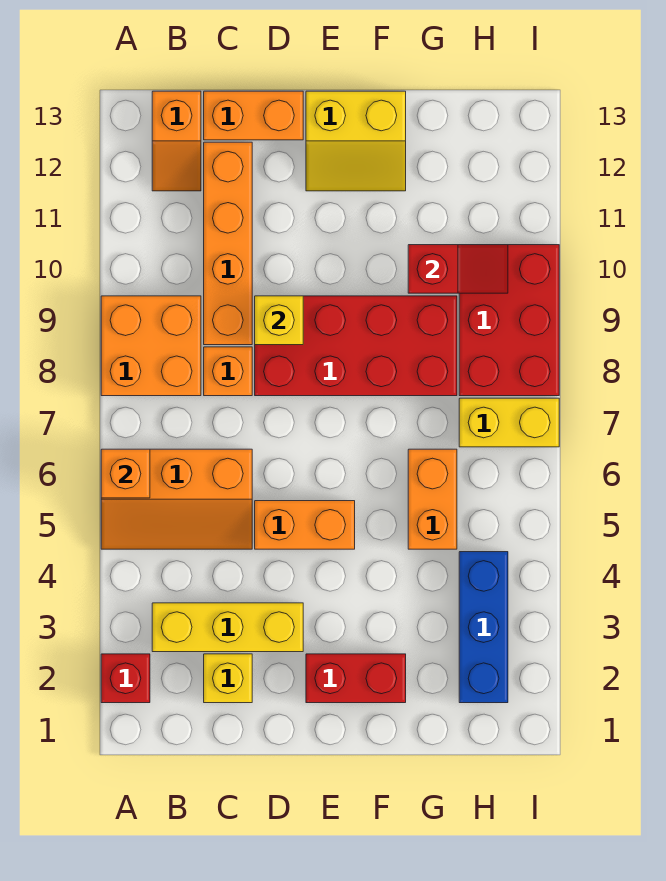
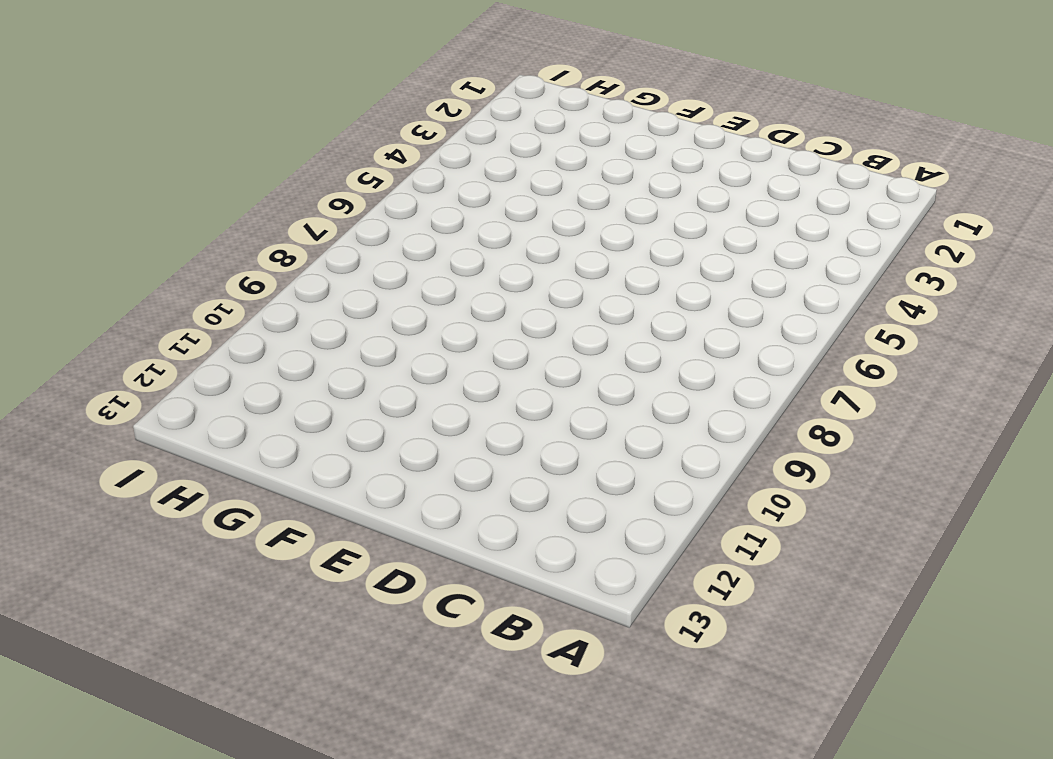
none -> red 1x1 brick [101,654,150,703]
none -> orange 2x3 slope [101,449,252,549]
none -> orange 2x2 brick [101,296,201,396]

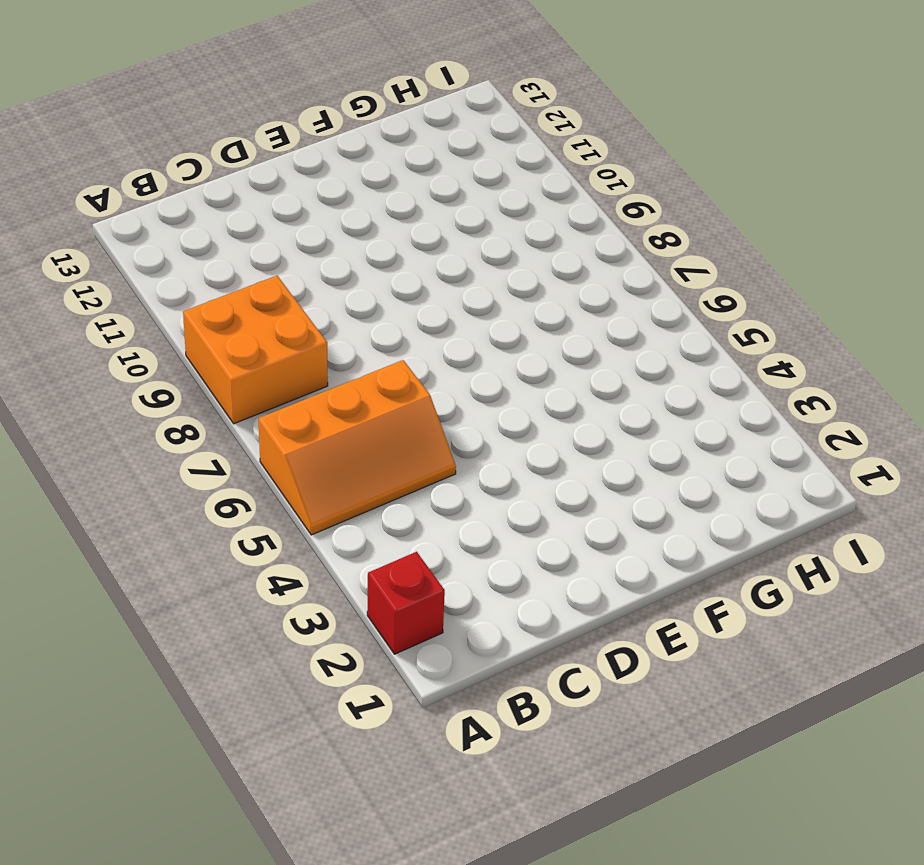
none -> yellow 1x3 brick [152,603,303,652]
none -> orange 1x2 slope [152,91,201,191]
none -> yellow 1x1 brick [204,654,252,703]

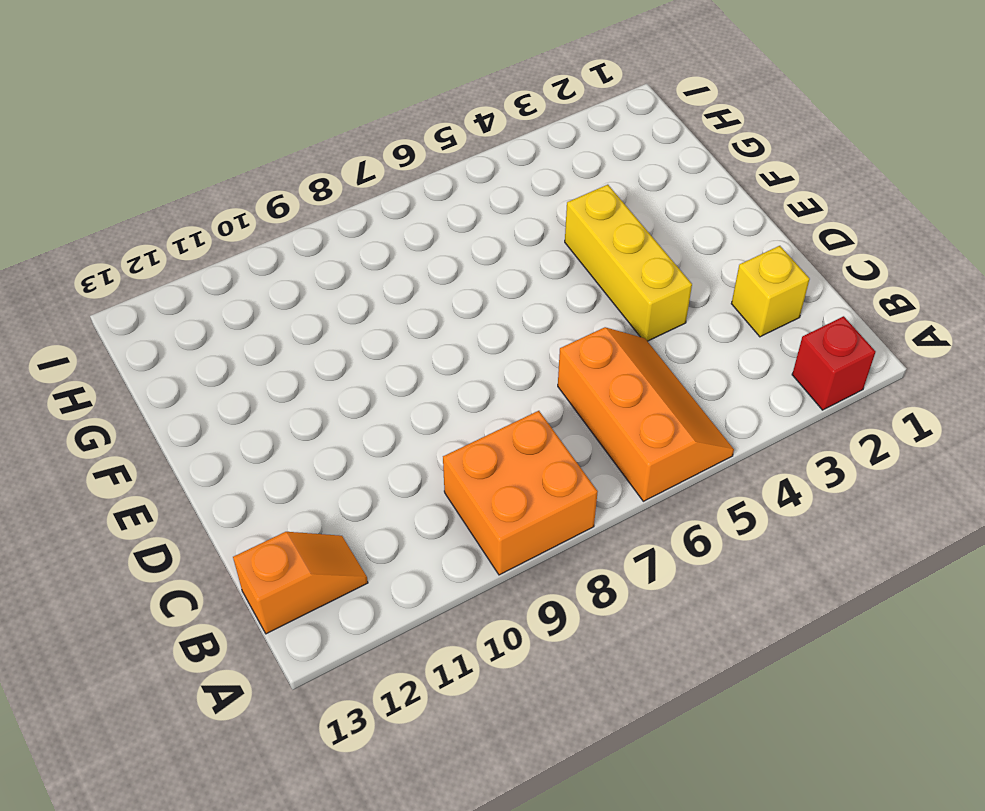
yellow 1x3 brick [565,185,692,341] -> yellow 1x3 brick moved to [152,603,303,652]
none -> orange 1x1 brick [204,347,252,396]
none -> orange 1x4 brick [204,142,252,345]
none -> orange 1x2 brick [204,91,303,140]

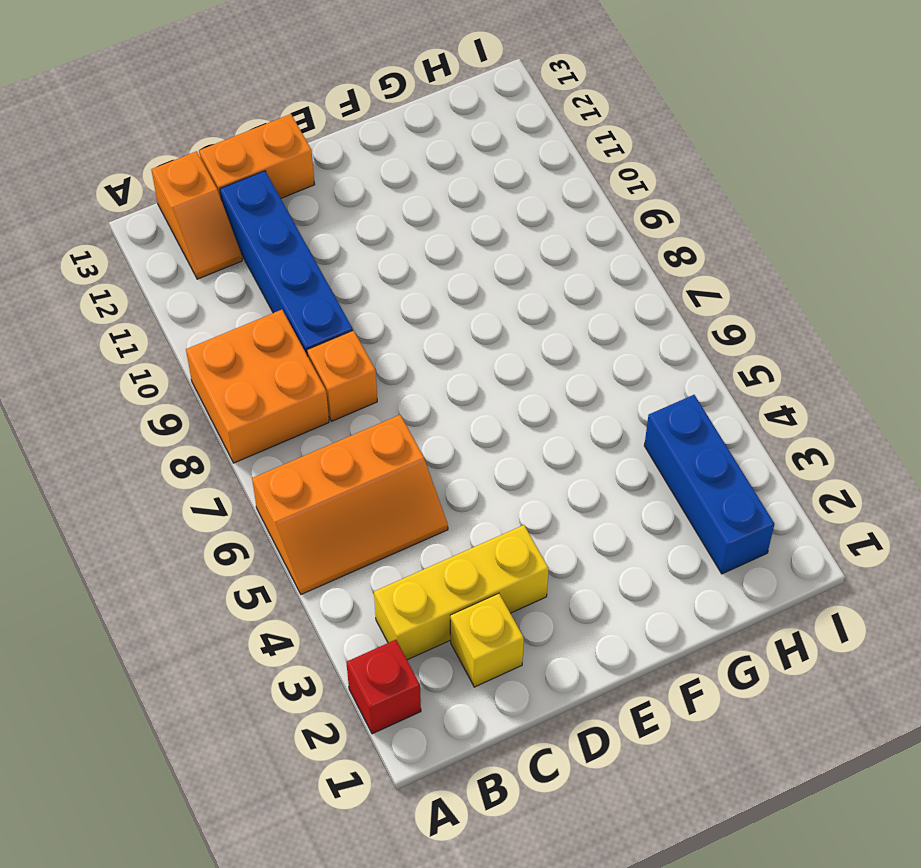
blue 1x4 brick [220,171,353,354] -> orange 1x4 brick [204,142,252,345]
none -> orange 1x2 brick [255,501,355,549]
none -> red 2x4 brick [255,296,457,396]
none -> red 1x2 brick [306,654,406,703]

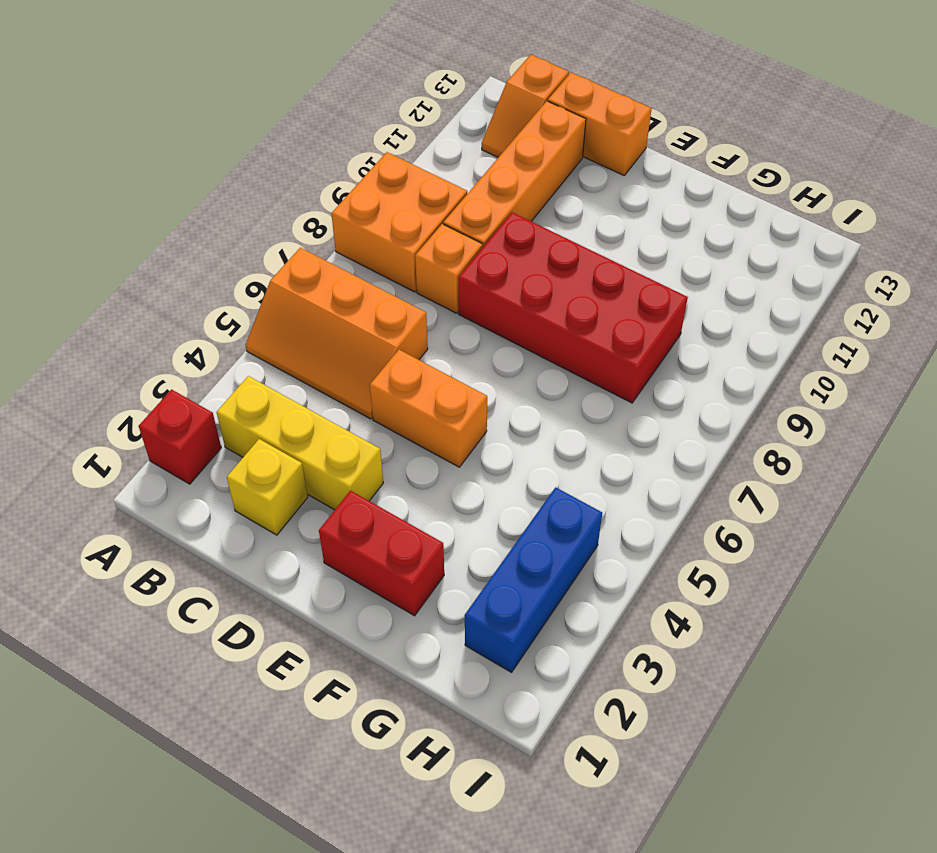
none -> yellow 2x2 slope [306,91,406,191]
none -> orange 1x2 brick [408,449,457,549]
none -> yellow 1x2 brick [459,398,559,447]

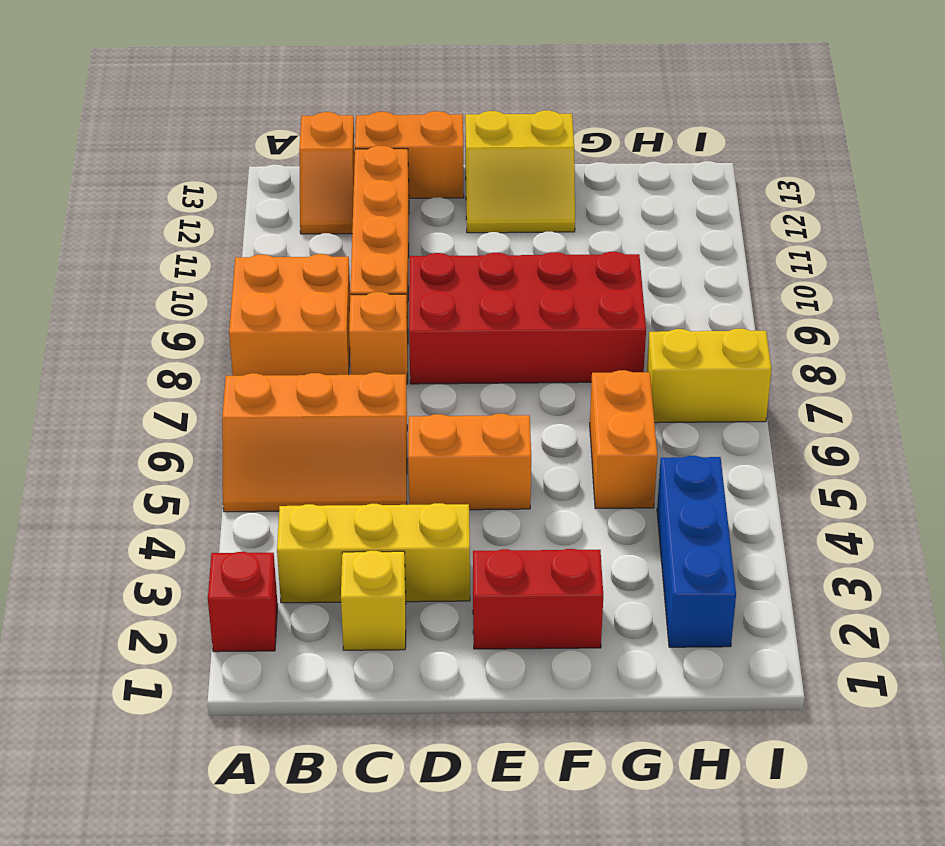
none -> red 2x3 brick [459,245,559,396]
none -> orange 1x1 brick [101,449,150,498]
none -> yellow 1x1 brick [255,296,303,345]

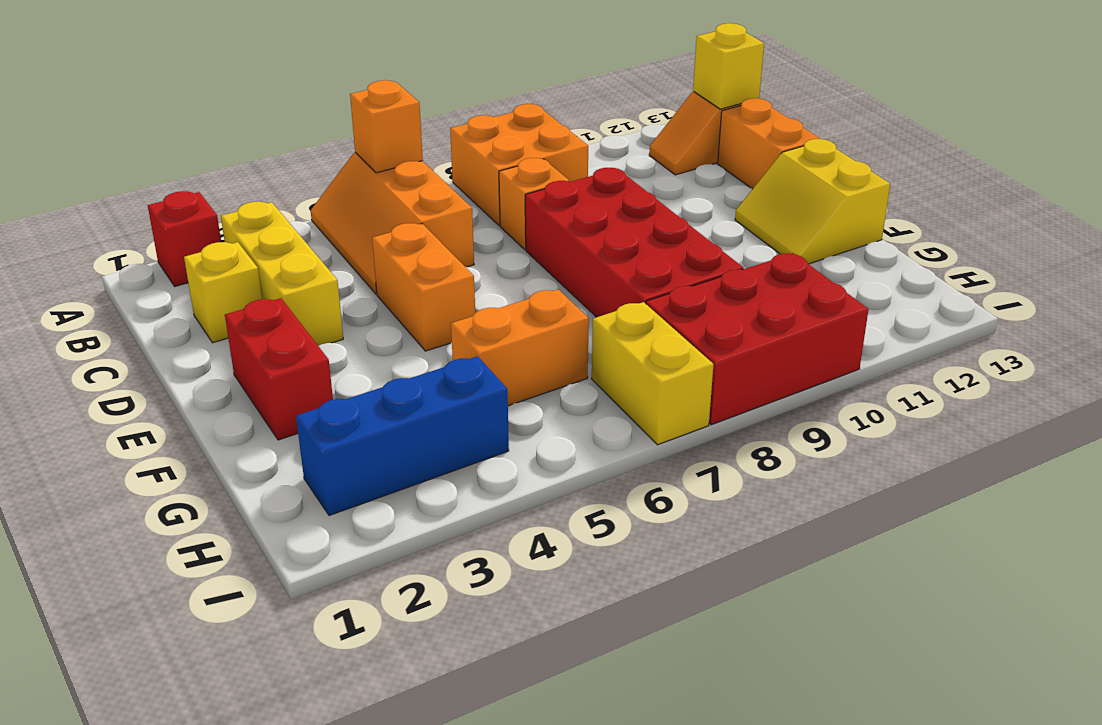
yellow 1x1 brick [693,23,764,109] -> yellow 1x1 brick moved to [255,296,303,345]
none -> orange 1x4 brick [204,142,252,345]
none -> red 1x2 slope [408,245,508,293]

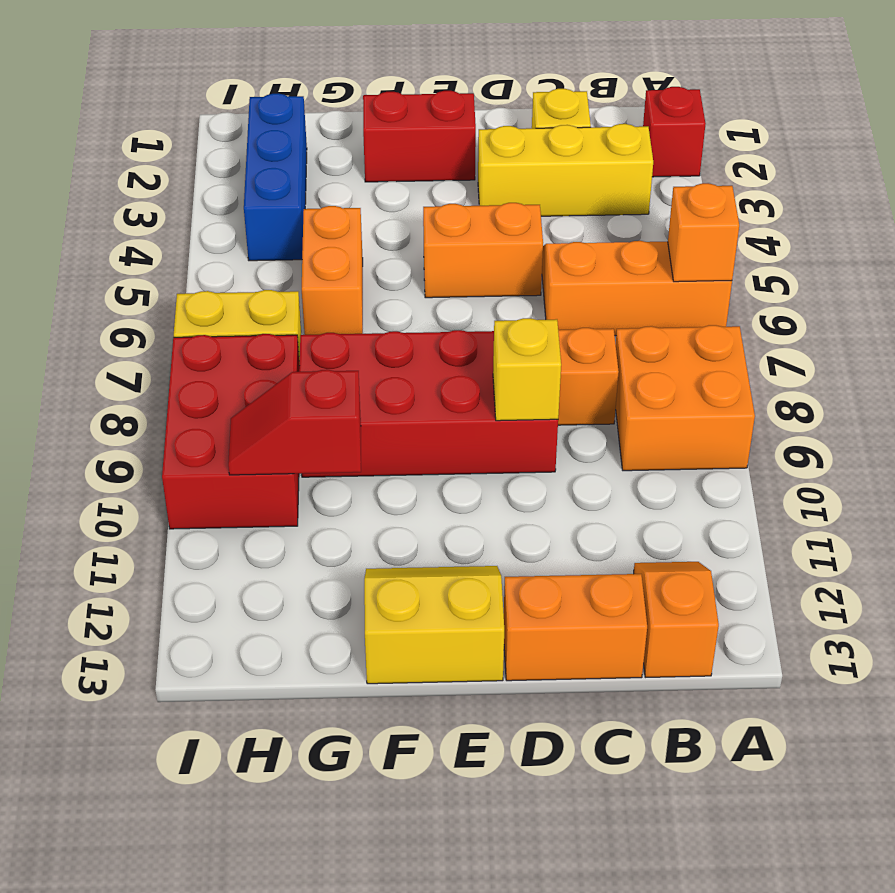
none -> orange 1x4 brick [204,142,252,345]

